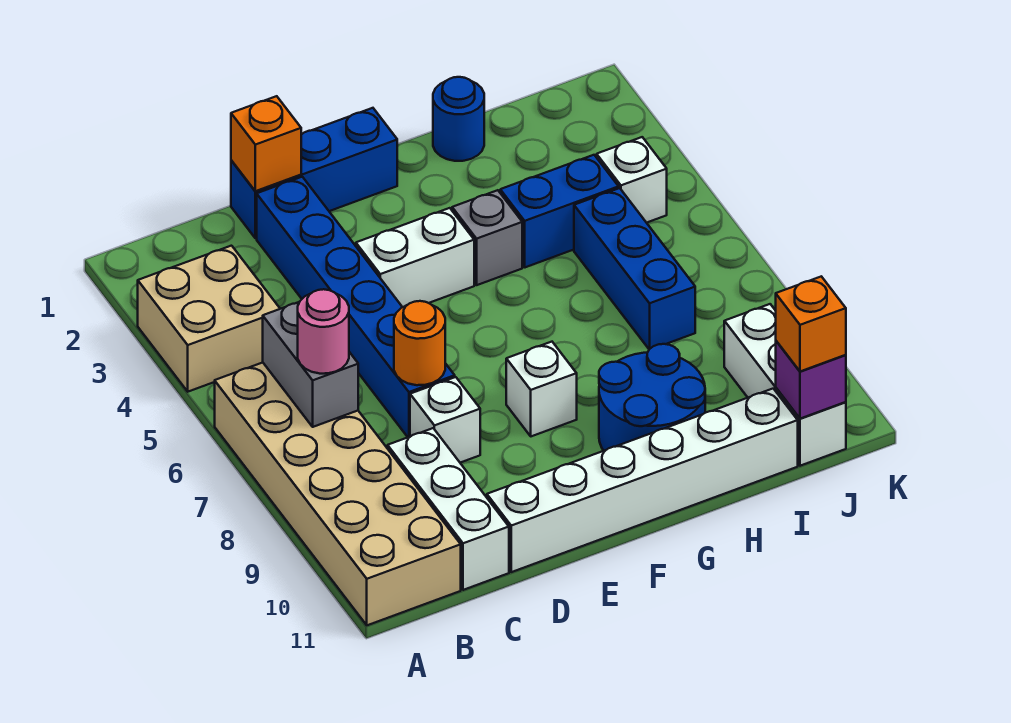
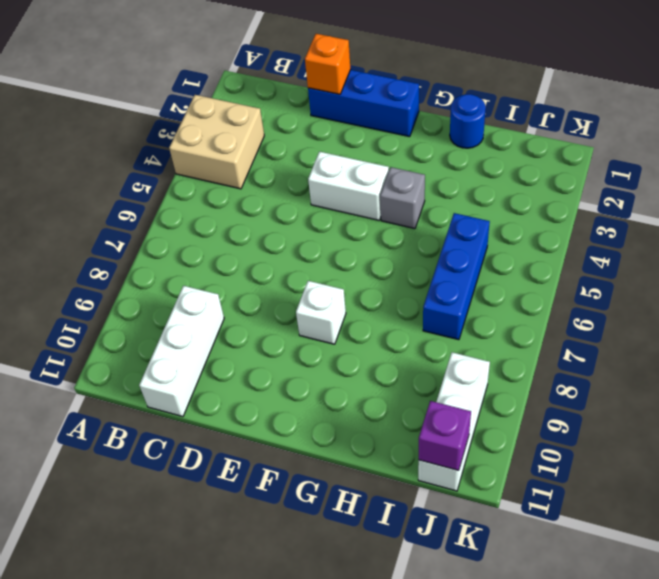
none -> tan 2x6 brick [215,363,461,625]
none -> blue 1x6 brick [257,177,455,437]
none -> white 1x1 brick [410,377,480,463]

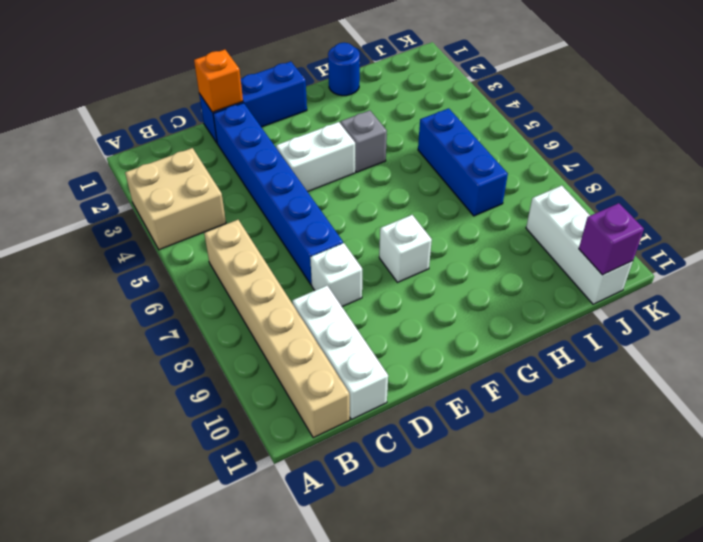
tan 1x6 brick [204,220,350,438] -> tan 2x6 brick [215,363,461,625]
none -> white 1x6 brick [487,389,798,572]
none -> blue 2x2 round brick [599,344,705,451]
none -> blue 1x2 brick [500,155,619,267]

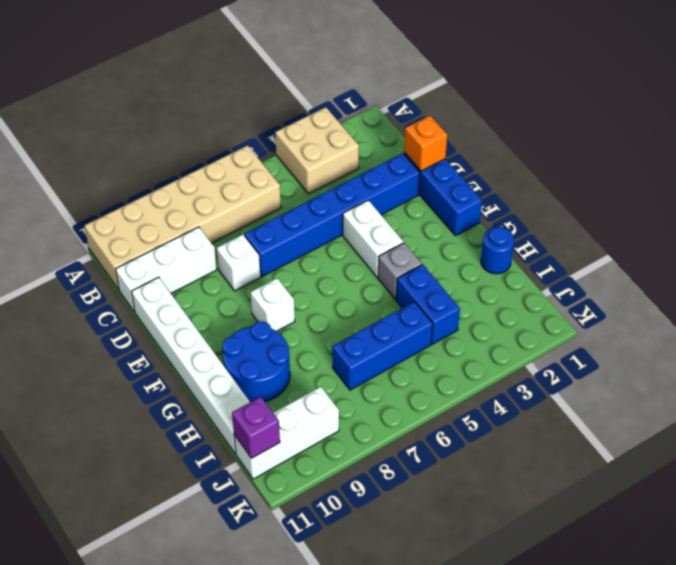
none -> white 1x1 brick [597,137,667,223]
none -> grey 1x2 brick [263,302,358,427]
none -> orange 1x1 round brick [394,301,445,385]

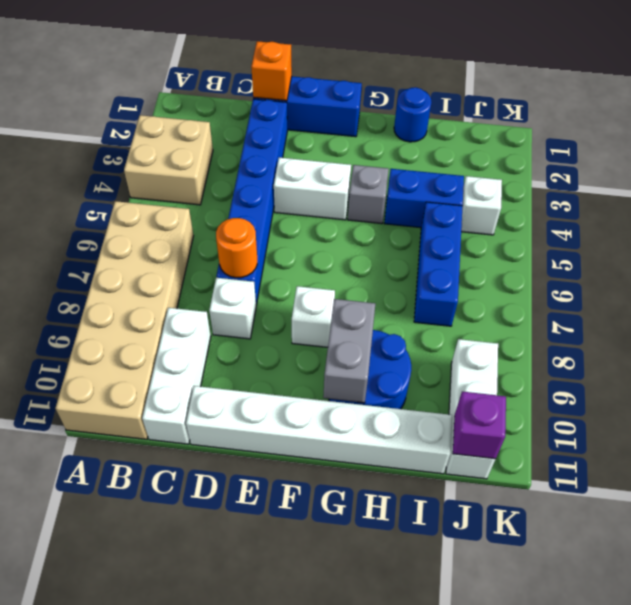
grey 1x2 brick [323,299,375,403] -> grey 1x2 brick moved to [263,302,358,427]
none -> pink 1x1 round brick [298,289,349,374]
none -> orange 1x1 brick [776,276,846,371]

